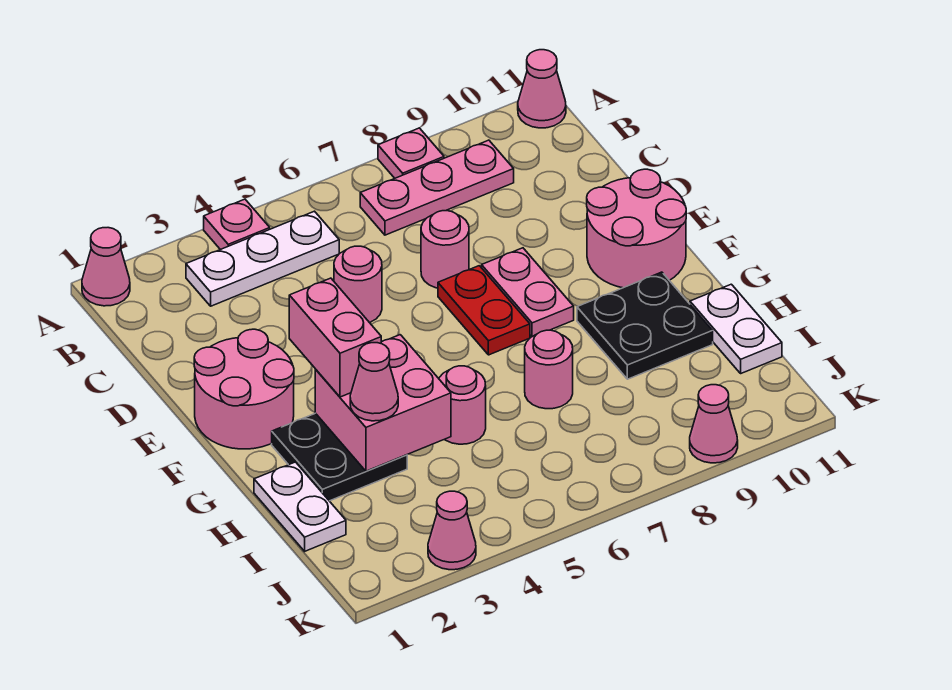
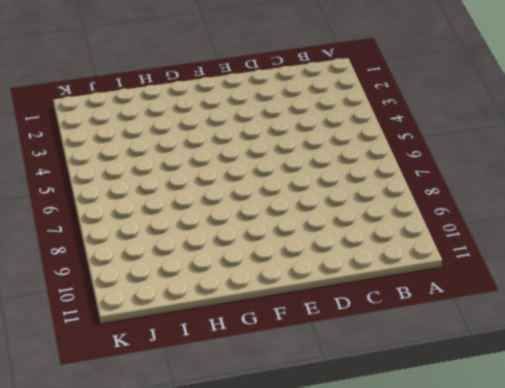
none -> pink 1x1 cone [82,228,130,306]
none -> pink 1x1 plate [204,199,270,250]
none -> pink 1x1 plate [378,128,444,178]

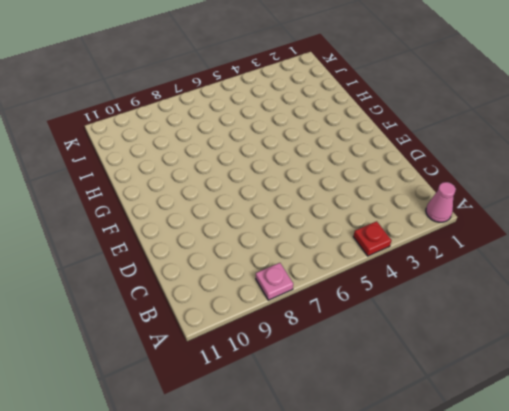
red 1x1 plate [353,221,391,256] -> pink 1x1 plate [204,199,270,250]
none -> pink 1x1 cone [518,50,566,128]
none -> white 1x3 plate [186,211,339,306]
none -> pink 1x3 plate [360,140,514,235]

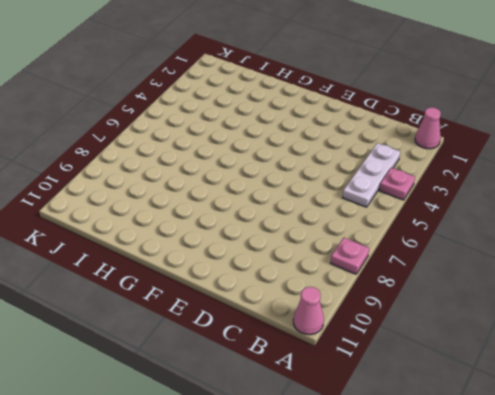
none -> pink 1x3 plate [360,140,514,235]
none -> pink 1x1 round brick [334,246,382,323]
none -> pink 1x1 round brick [421,211,469,288]

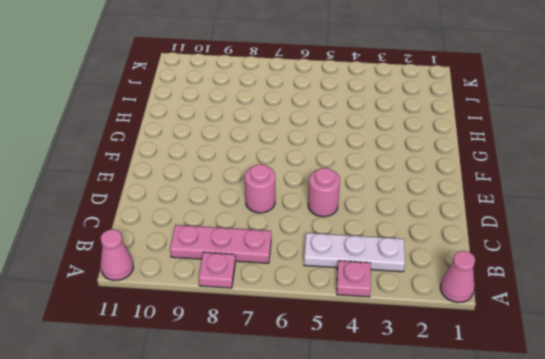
none -> pink 2x2 round brick [194,329,294,449]
none -> red 1x2 plate [438,266,530,355]
none -> pink 1x2 plate [482,248,574,337]

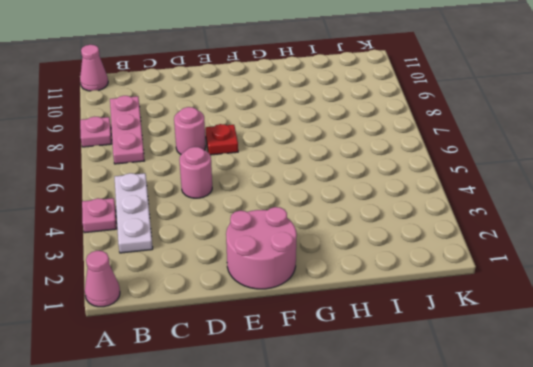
red 1x1 plate [205,124,238,155] -> red 1x2 plate [438,266,530,355]
none -> pink 1x2 plate [482,248,574,337]
none -> pink 2x2 round brick [587,169,686,288]
none -> black 2x2 plate [272,413,407,501]

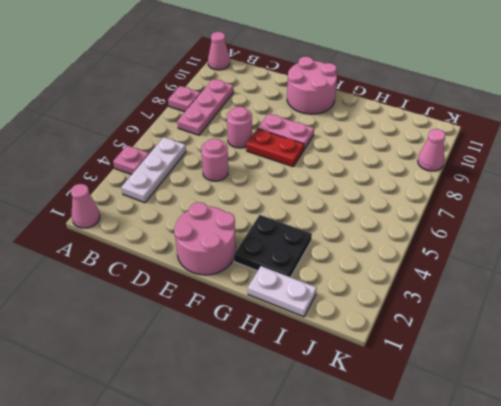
none -> black 2x2 plate [577,272,713,379]
none -> pink 1x1 round brick [439,366,486,444]
none -> pink 1x1 round brick [525,330,573,409]

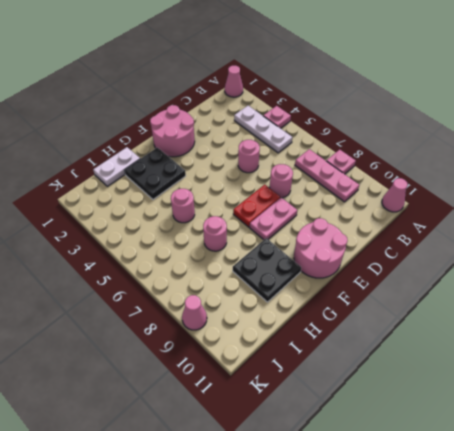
none -> white 1x2 plate [690,284,782,373]
none -> pink 1x1 cone [428,491,476,570]
none -> pink 2x2 brick [315,335,451,471]

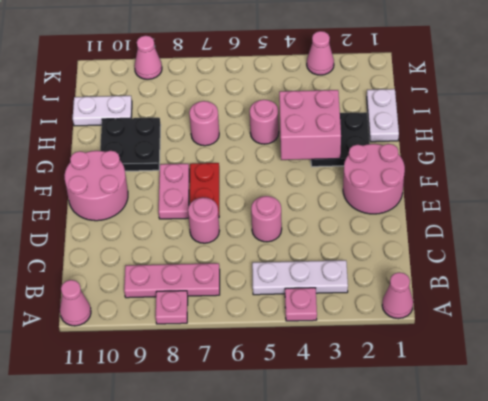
white 1x2 plate [73,96,132,126] -> white 1x2 plate turned to [690,284,782,373]
none -> pink 1x2 brick [289,278,381,397]
none -> pink 1x1 cone [350,343,398,421]

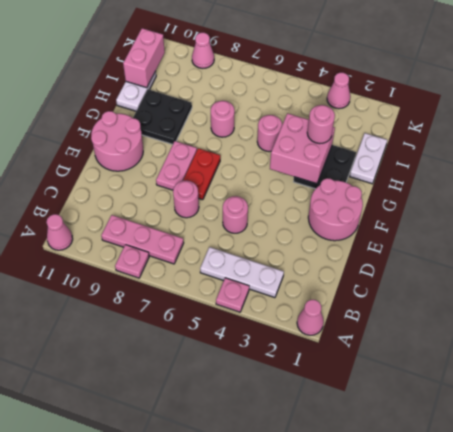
pink 1x1 round brick [307,105,335,144] -> pink 1x1 cone [350,343,398,421]
pink 1x2 brick [123,28,165,88] -> pink 1x2 brick moved to [289,278,381,397]

